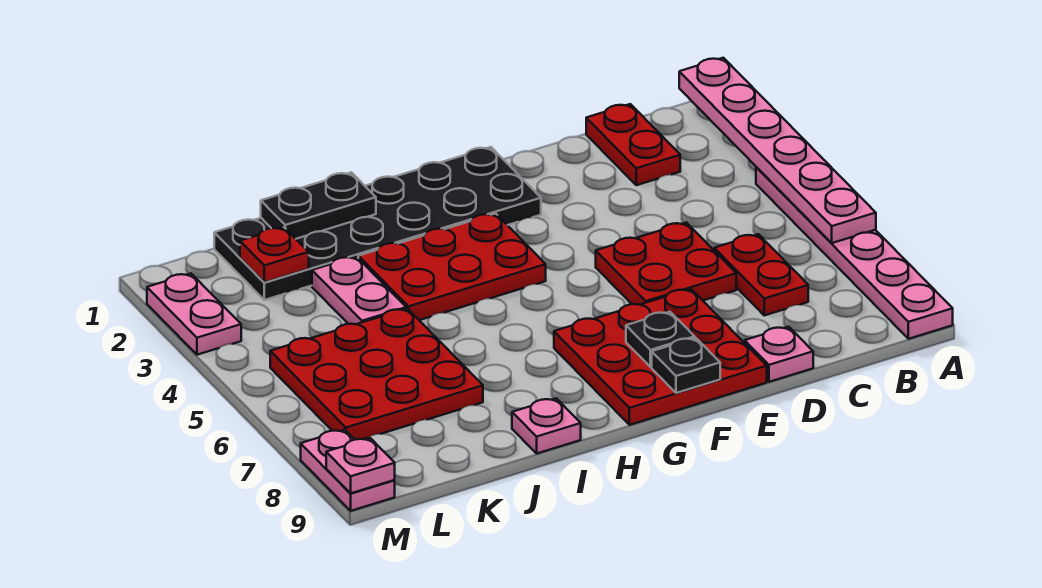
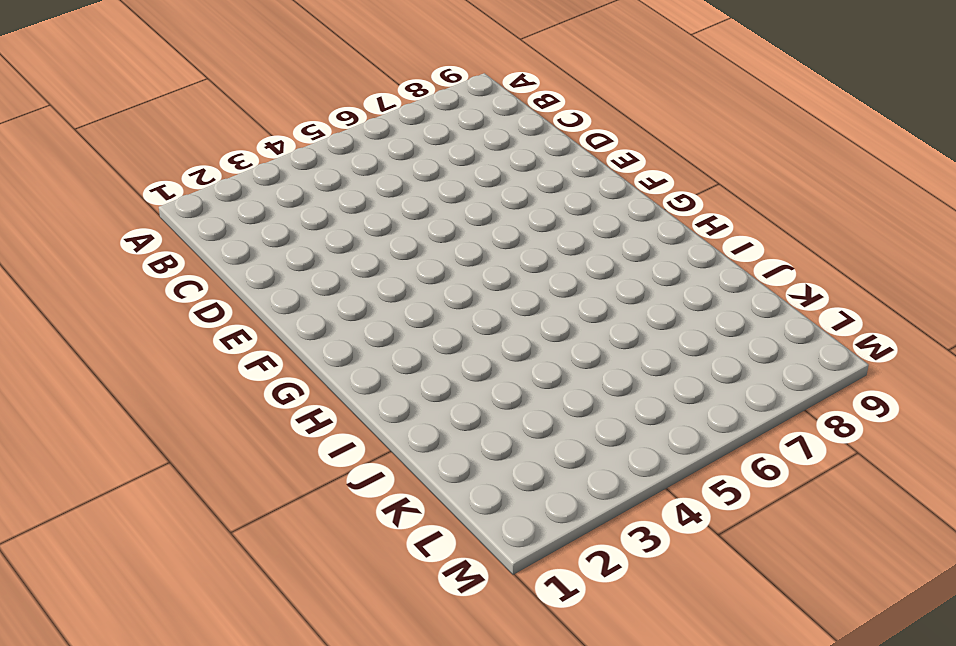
none -> pink 1x6 plate [756,167,953,339]
none -> red 1x2 plate [586,104,680,185]
none -> red 1x2 plate [714,234,808,315]

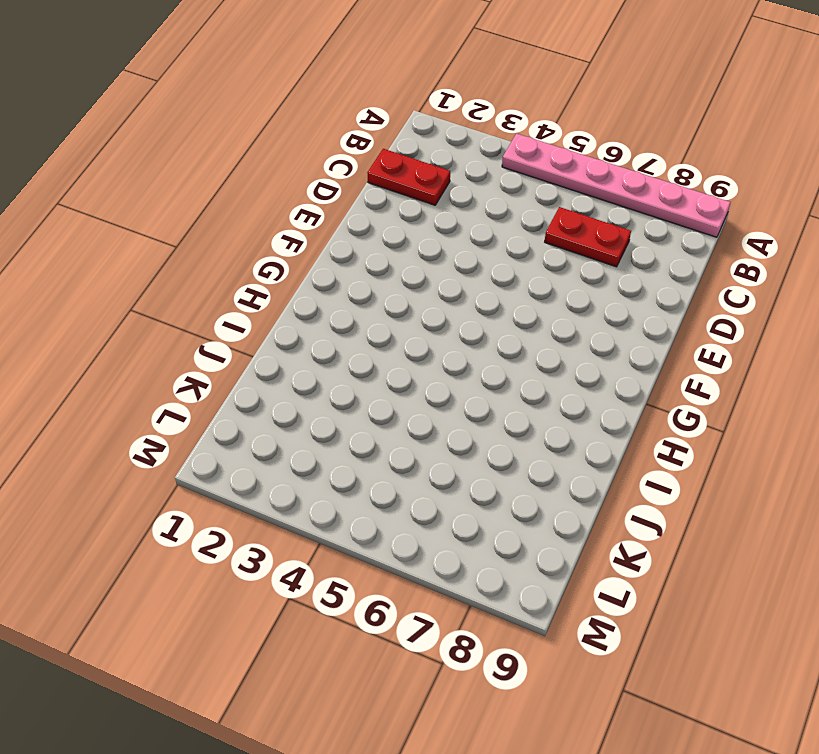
none -> red 2x2 plate [596,222,736,305]
none -> pink 1x1 plate [745,327,813,382]
none -> red 3x3 plate [554,289,767,425]

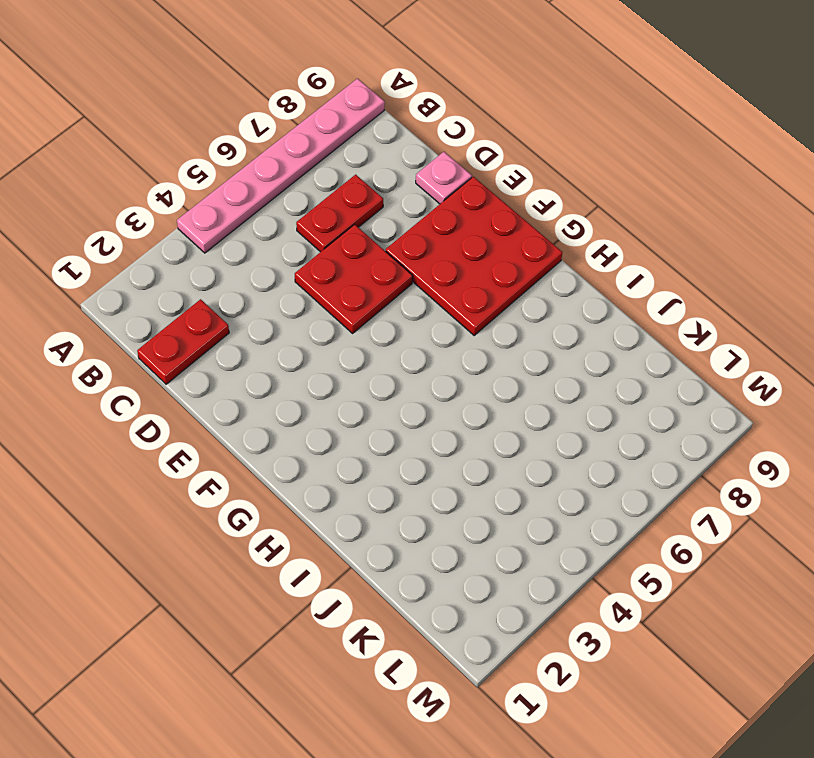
none -> black 2x6 plate [214,147,541,300]
none -> red 2x3 plate [358,213,546,320]
none -> pink 1x1 plate [512,398,581,453]

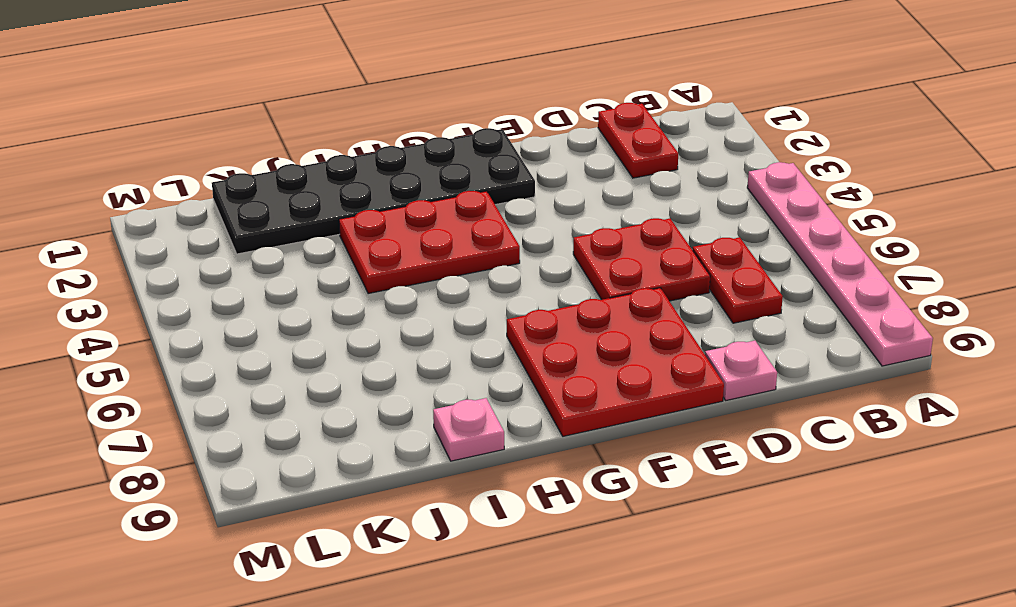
none -> pink 1x2 plate [312,257,406,324]
none -> red 3x3 plate [270,309,483,439]
none -> pink 1x2 plate [147,274,241,355]

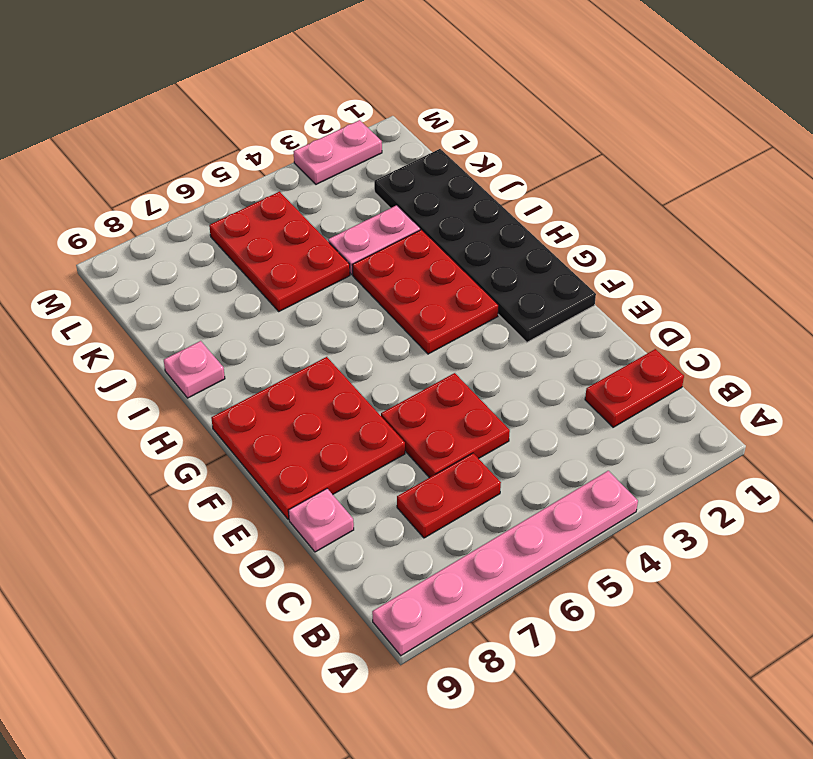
red 2x3 plate [209,192,350,311] -> red 3x3 plate [270,309,483,439]
none -> pink 1x2 plate [301,430,395,511]
none -> pink 1x6 plate [679,58,876,243]
none -> black 1x1 plate [626,312,695,367]

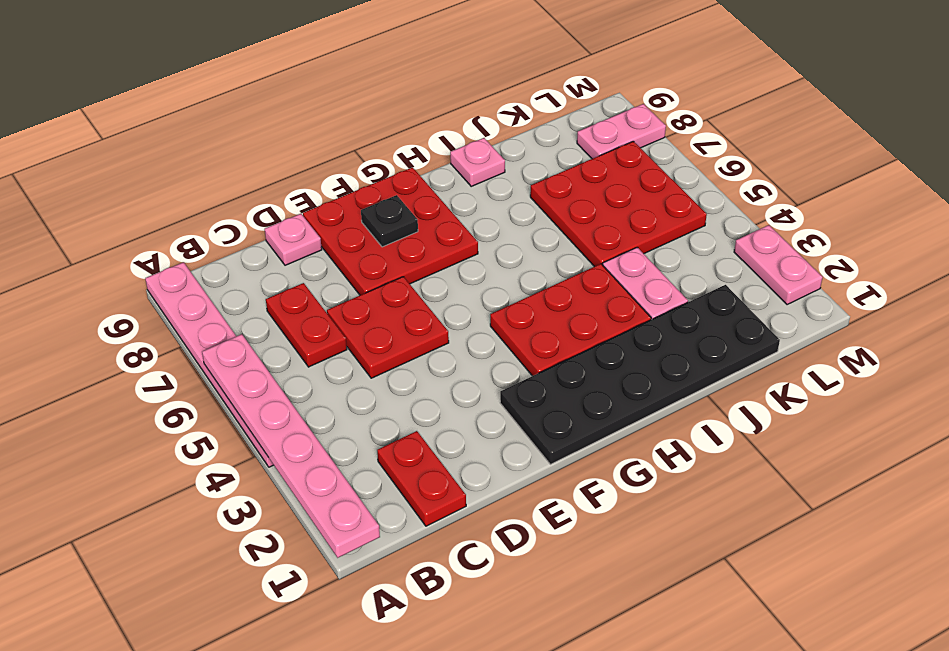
pink 1x2 plate [577,104,666,159] -> pink 1x2 plate turned to [301,430,395,511]
none -> black 1x1 plate [652,338,720,393]
none -> black 1x2 plate [261,172,376,239]
none -> red 1x1 plate [240,227,309,282]

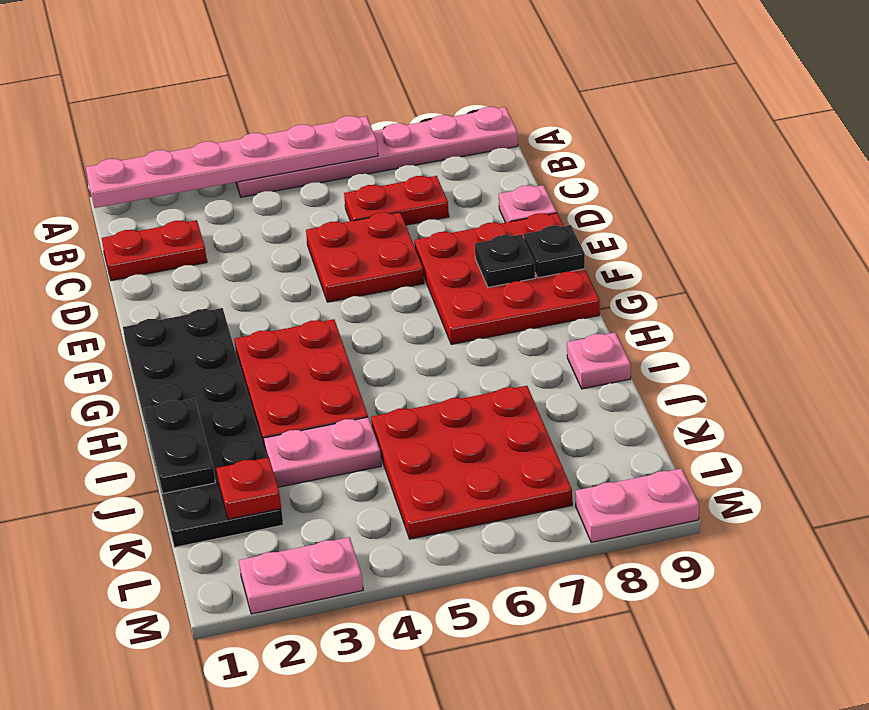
none -> pink 1x1 plate [326,438,395,493]

